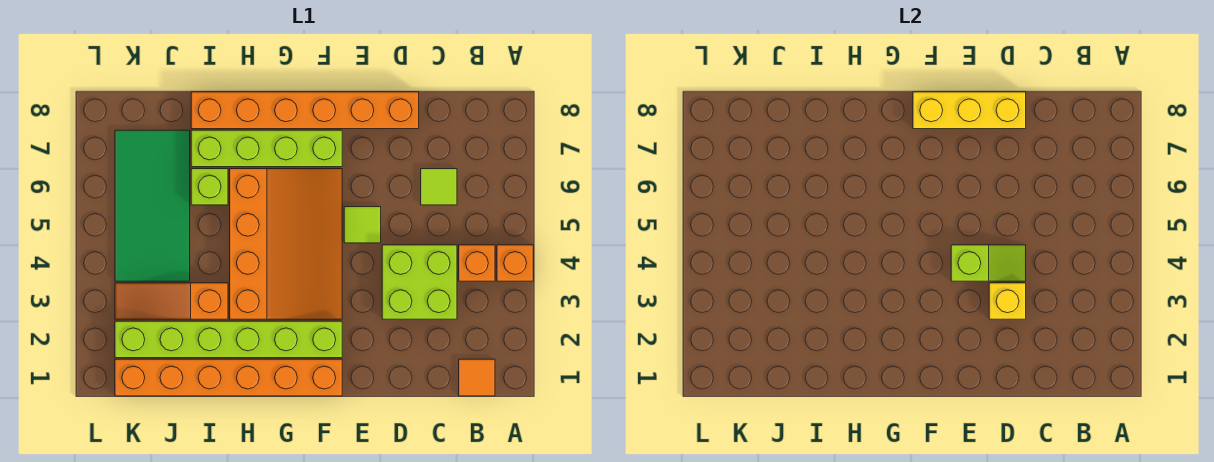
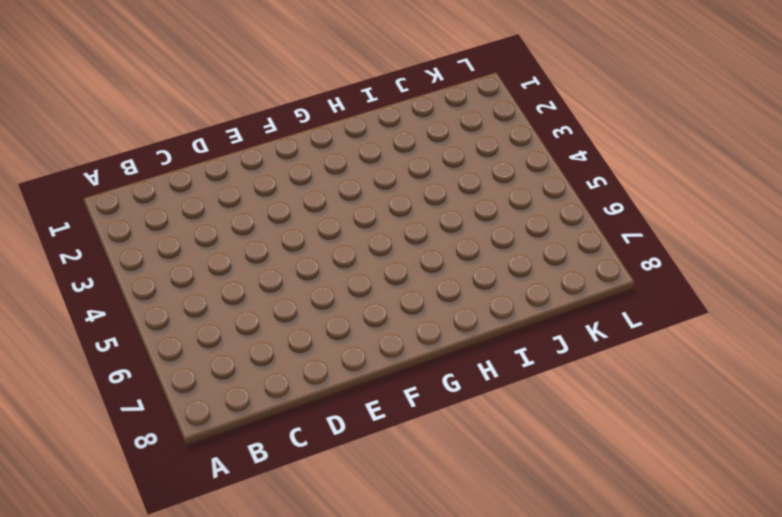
none -> orange 1x1 brick [497,245,533,281]
none -> orange 1x1 tile [459,359,495,396]
none -> orange 1x1 brick [459,245,495,281]

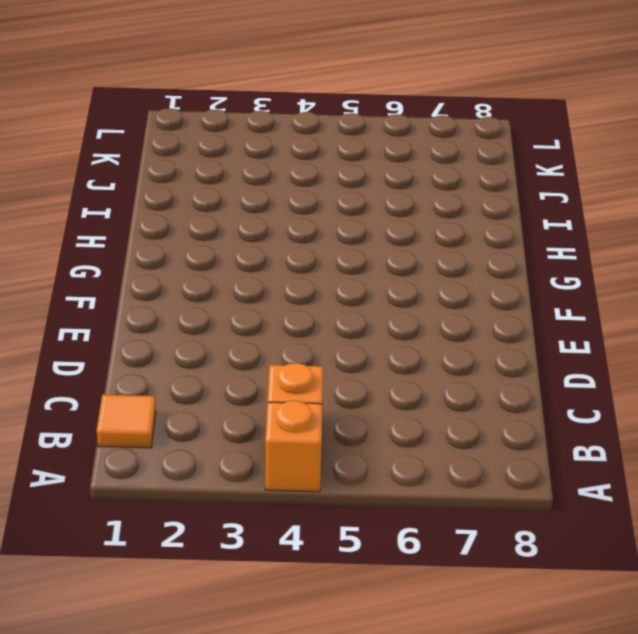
none -> lime 2x2 brick [382,245,457,319]
none -> lime 1x1 tile [421,169,457,205]
none -> orange 1x6 brick [191,92,419,129]

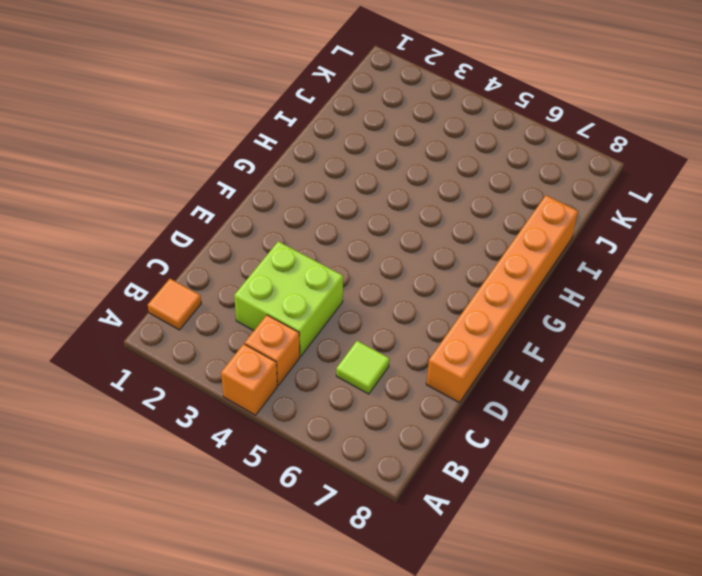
none -> lime 1x1 tile [344,207,381,243]
none -> orange 1x6 brick [115,359,342,396]
none -> lime 1x6 brick [115,321,342,358]

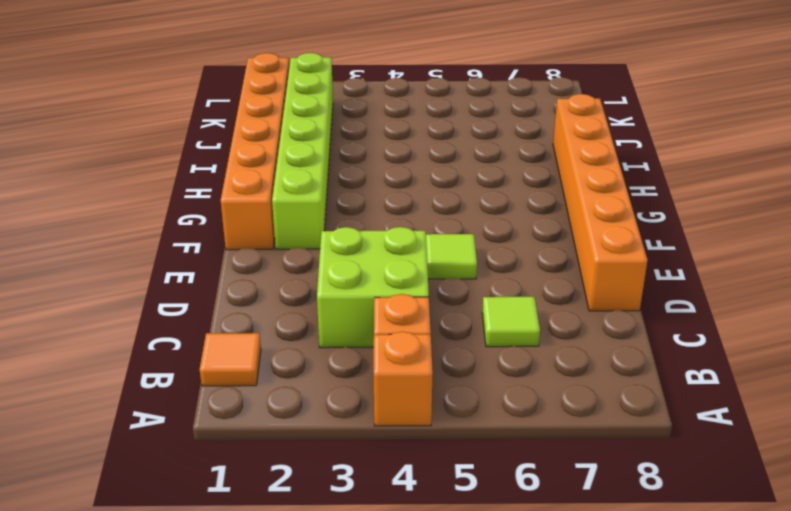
none -> orange 3x4 slope [230,169,342,319]
none -> lime 1x4 brick [191,130,342,167]
none -> orange 1x3 slope [115,283,228,319]

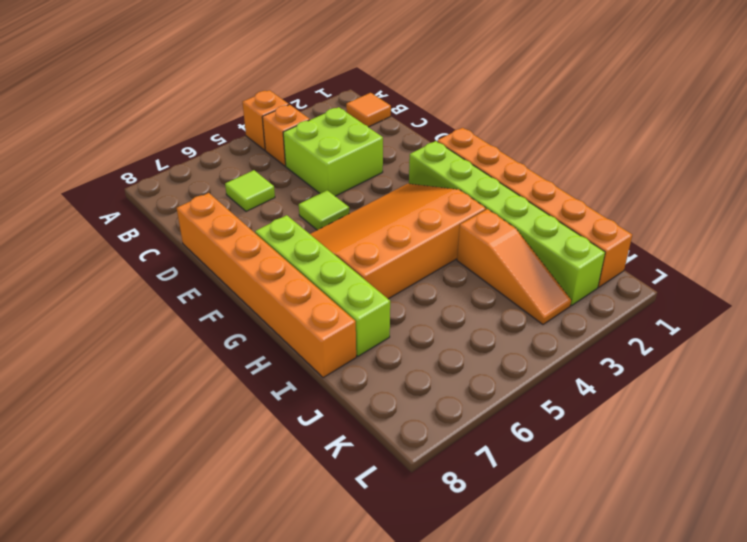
none -> lime 1x1 brick [191,169,228,205]
none -> green 2x4 tile [115,130,190,281]
none -> yellow 1x1 brick [989,283,1026,319]

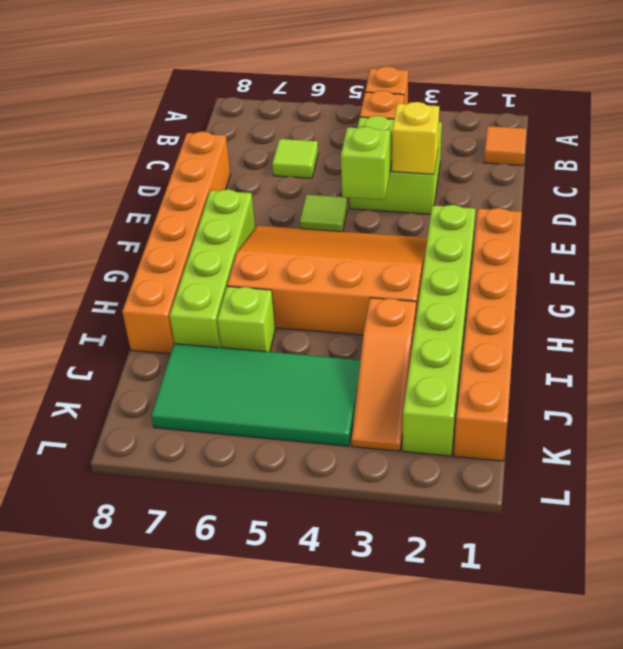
none -> yellow 1x3 brick [913,92,1026,129]

